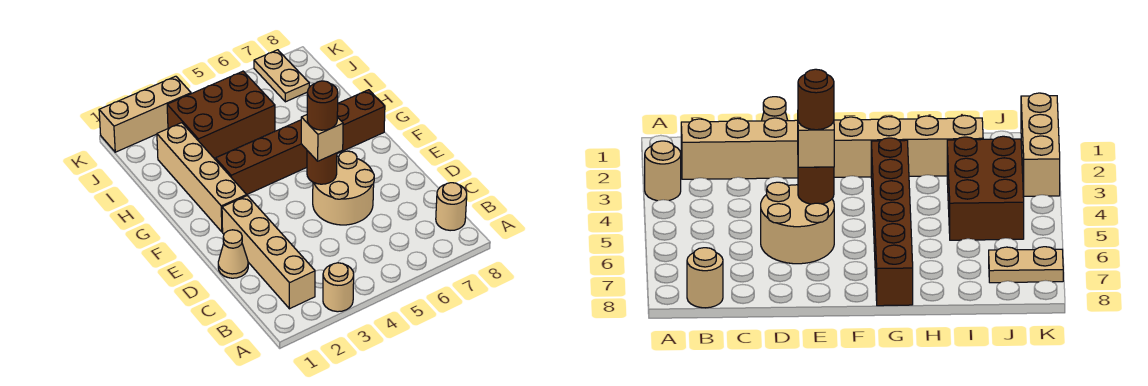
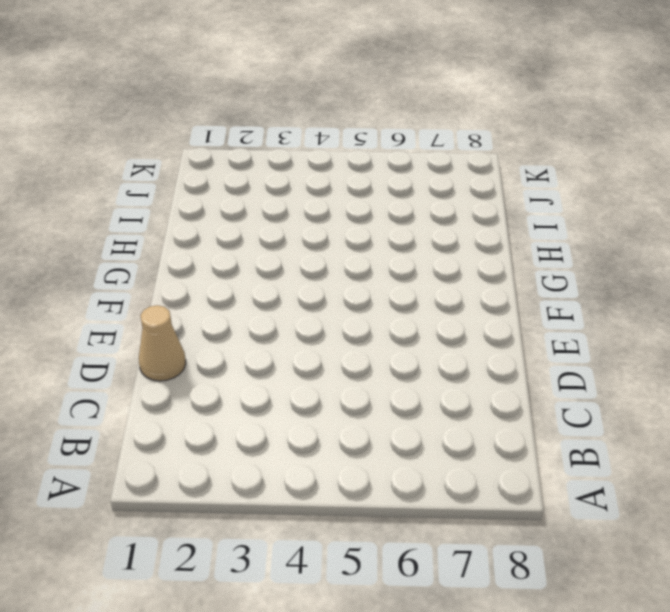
none -> tan 1x1 round brick [323,263,354,312]
none -> tan 1x4 brick [222,196,315,309]
none -> tan 1x1 round brick [436,183,467,231]

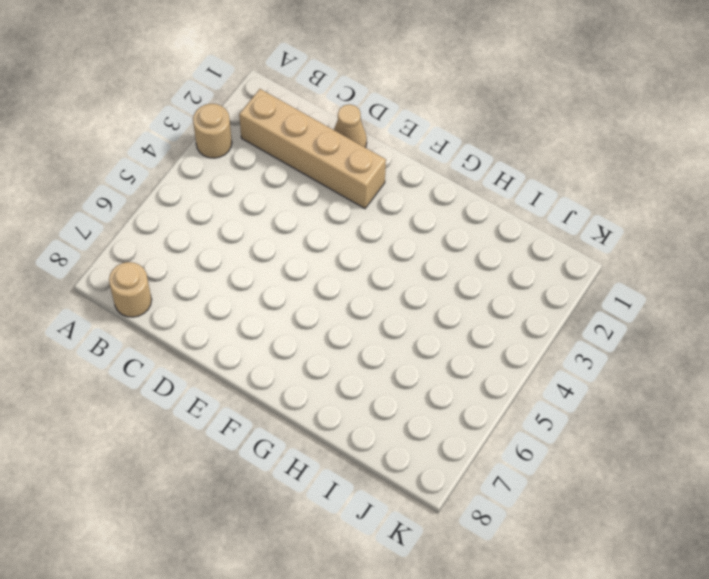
none -> tan 2x2 round brick [313,151,374,225]
none -> tan 1x4 brick [157,123,247,232]
none -> brown 1x6 brick [216,90,385,194]

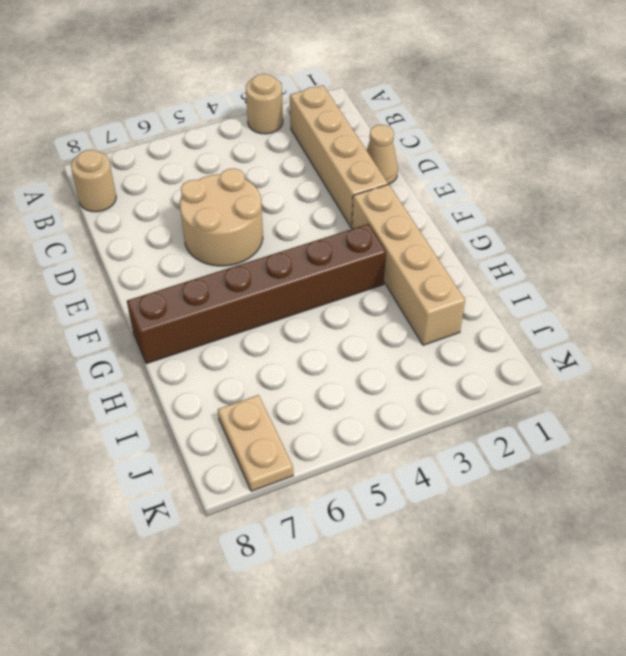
none -> brown 2x3 brick [167,71,275,158]
none -> tan 1x3 brick [99,76,191,152]
none -> brown 1x1 round brick [307,151,337,184]

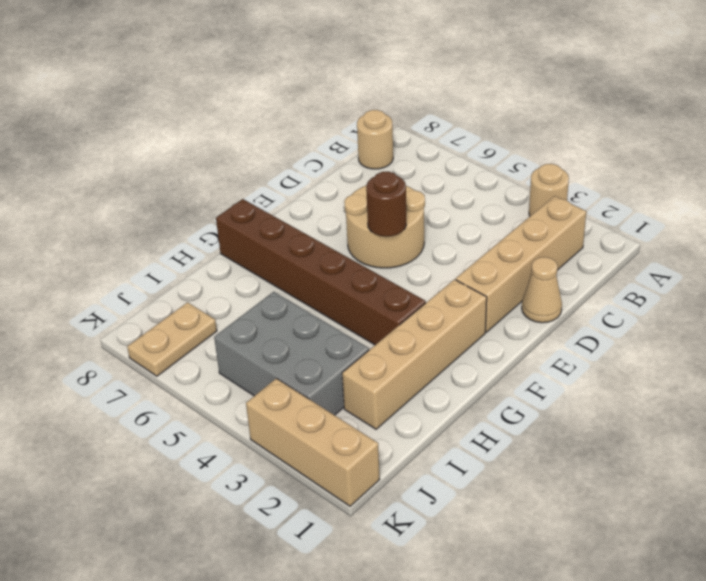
grey 2x3 brick [214,292,369,415] -> brown 2x3 brick [167,71,275,158]
none -> tan 1x1 brick [301,115,343,161]
none -> brown 1x1 round brick [307,81,338,130]

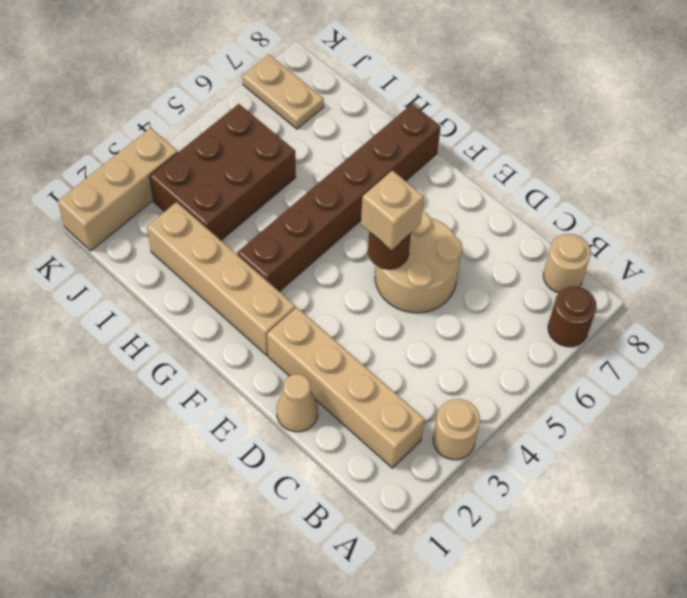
brown 1x1 round brick [548,287,597,347] -> brown 1x1 round brick moved to [307,81,338,130]

